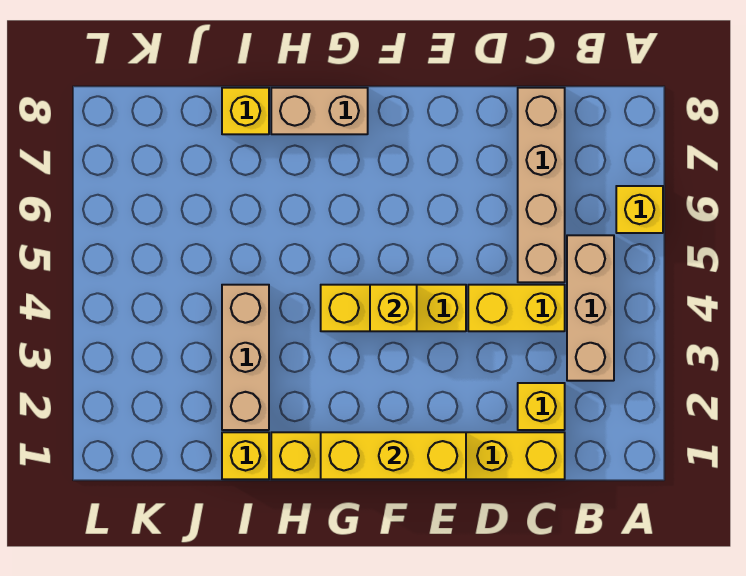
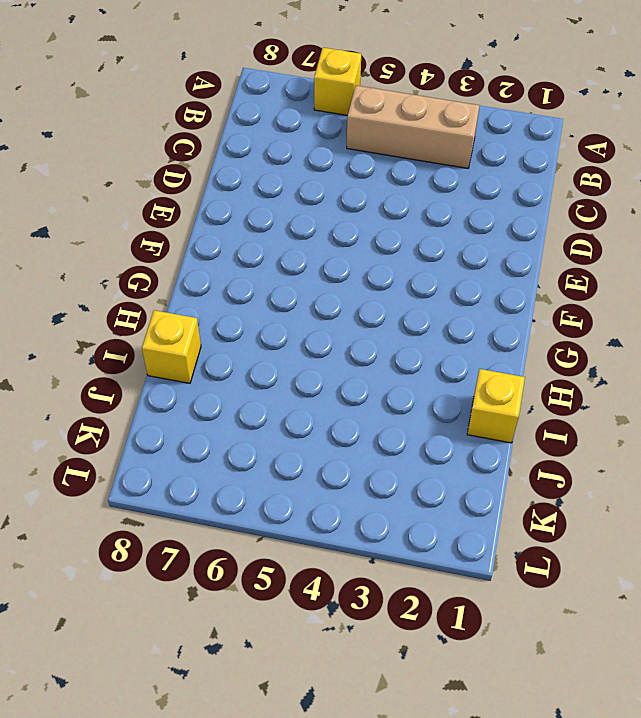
none -> yellow 1x6 brick [271,432,565,479]
none -> yellow 1x1 brick [518,383,565,430]
none -> yellow 1x2 brick [468,285,565,331]

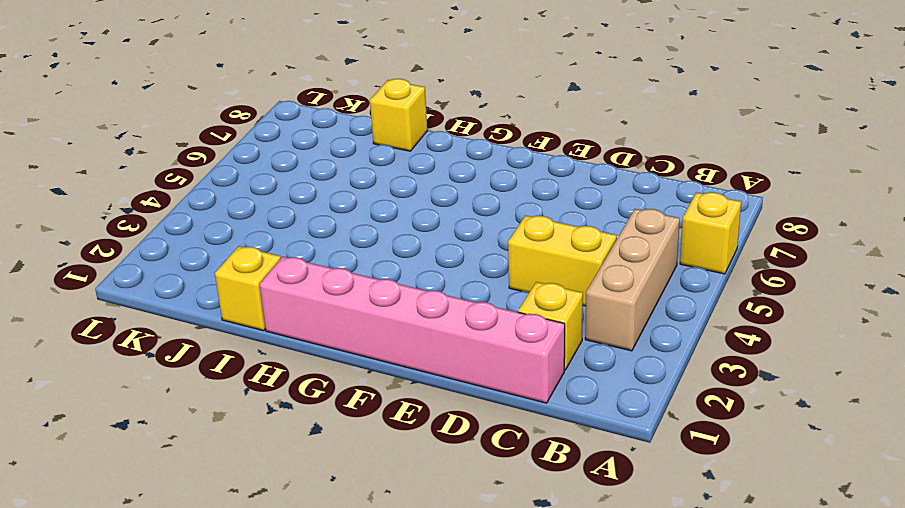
pink 1x6 brick [259,257,565,403] -> yellow 1x6 brick [271,432,565,479]
none -> tan 1x4 brick [518,88,565,282]
none -> yellow 1x3 brick [321,285,466,331]
none -> tan 1x2 brick [271,88,368,134]

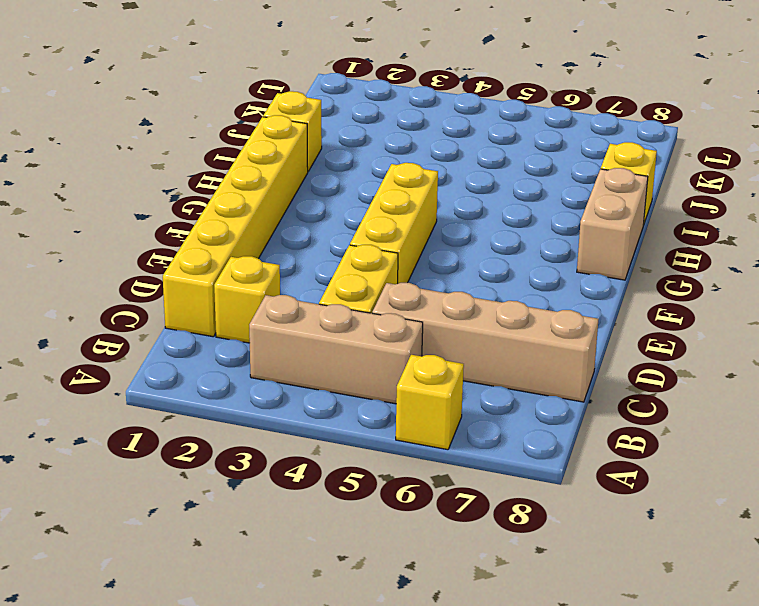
none -> tan 1x3 brick [222,285,269,430]
none -> yellow 1x3 brick [321,432,466,479]
none -> yellow 1x1 brick [370,285,417,331]

